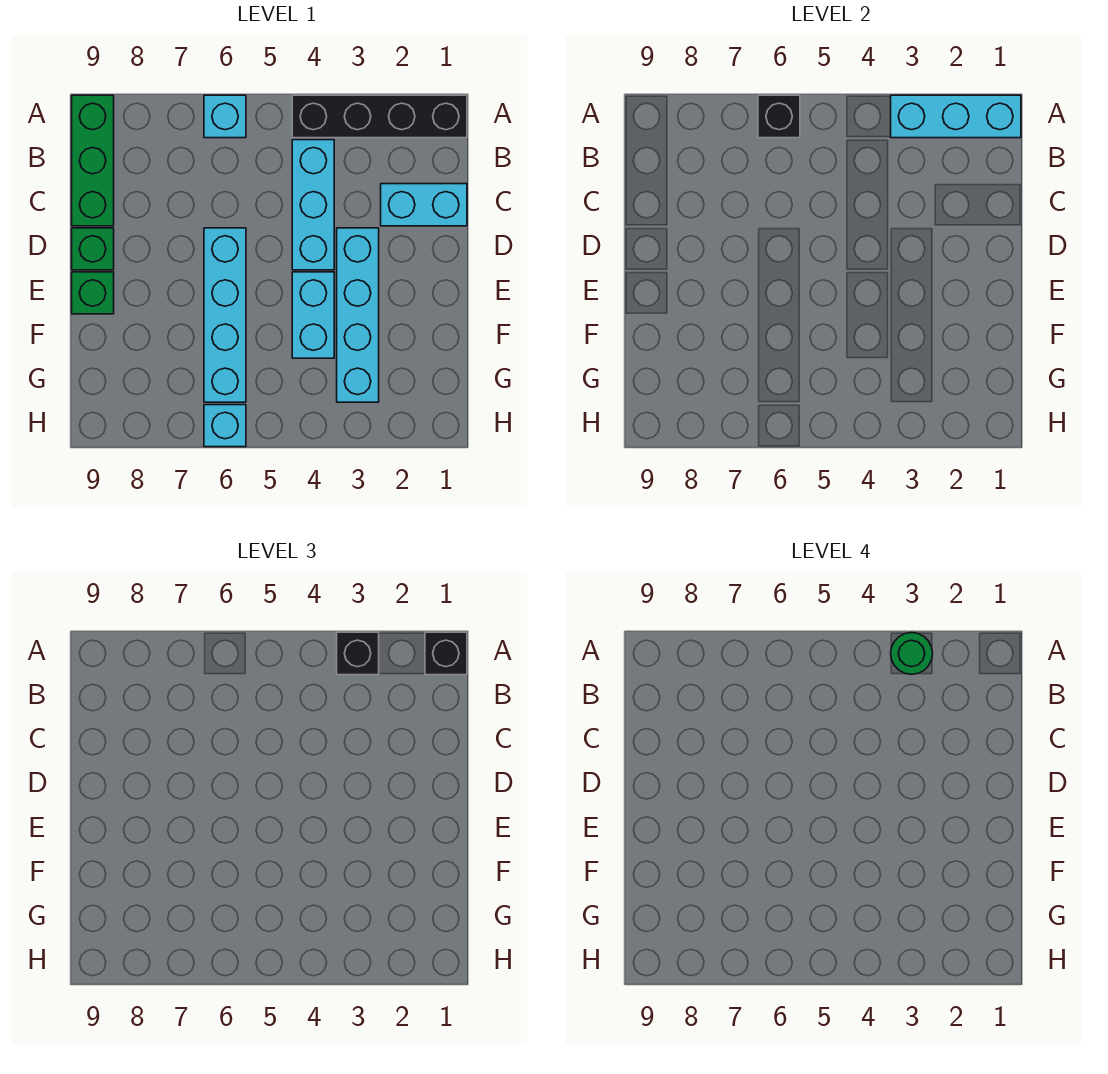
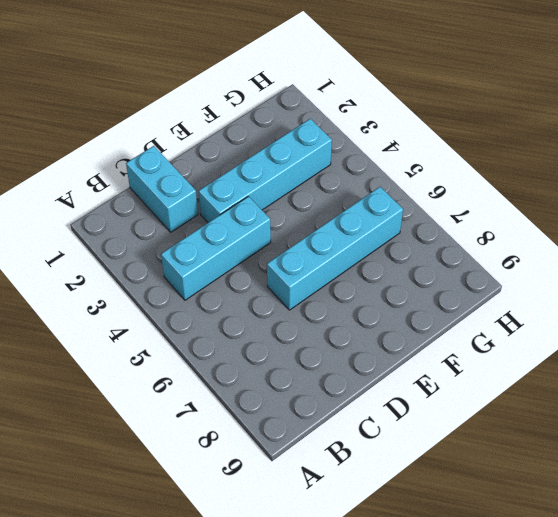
none -> black 1x4 brick [292,95,467,138]
none -> cyan 1x1 brick [204,95,246,138]
none -> green 1x3 brick [72,95,114,226]

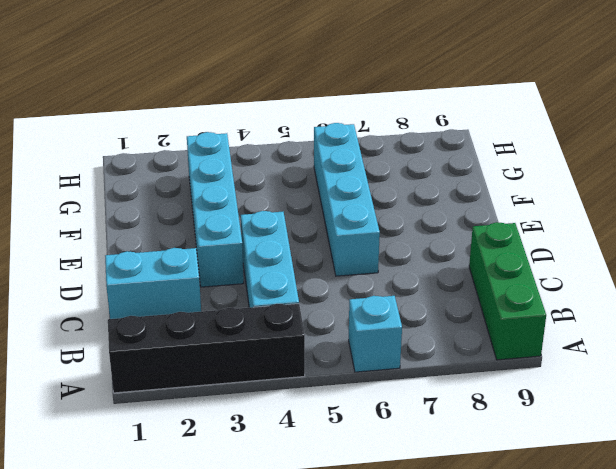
none -> green 1x1 brick [72,228,114,270]
none -> cyan 1x2 brick [292,272,334,358]
none -> green 1x1 brick [72,272,114,314]

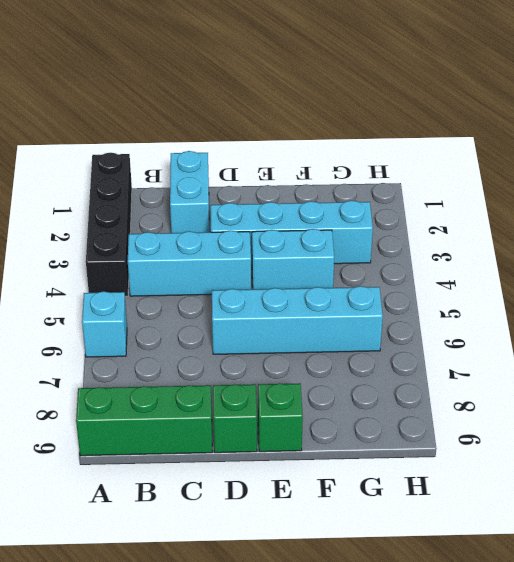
none -> cyan 1x1 brick [204,405,246,447]
none -> cyan 1x3 brick [891,95,1021,138]
none -> black 1x1 brick [758,95,800,138]

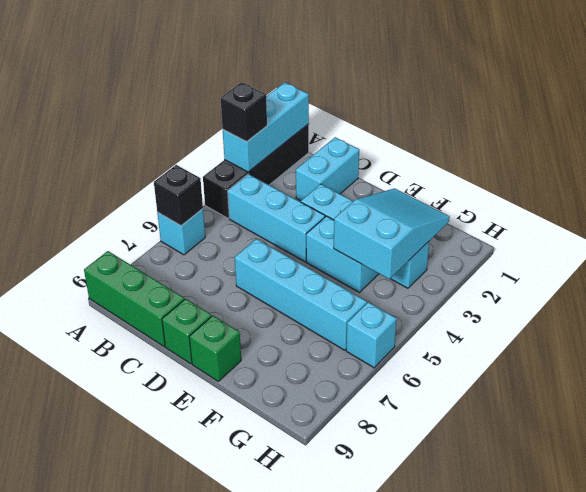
cyan 2x3 slope [334,188,450,279] -> none
none -> black 1x1 brick [425,632,467,675]
none -> green 1x1 round brick [891,633,933,674]

